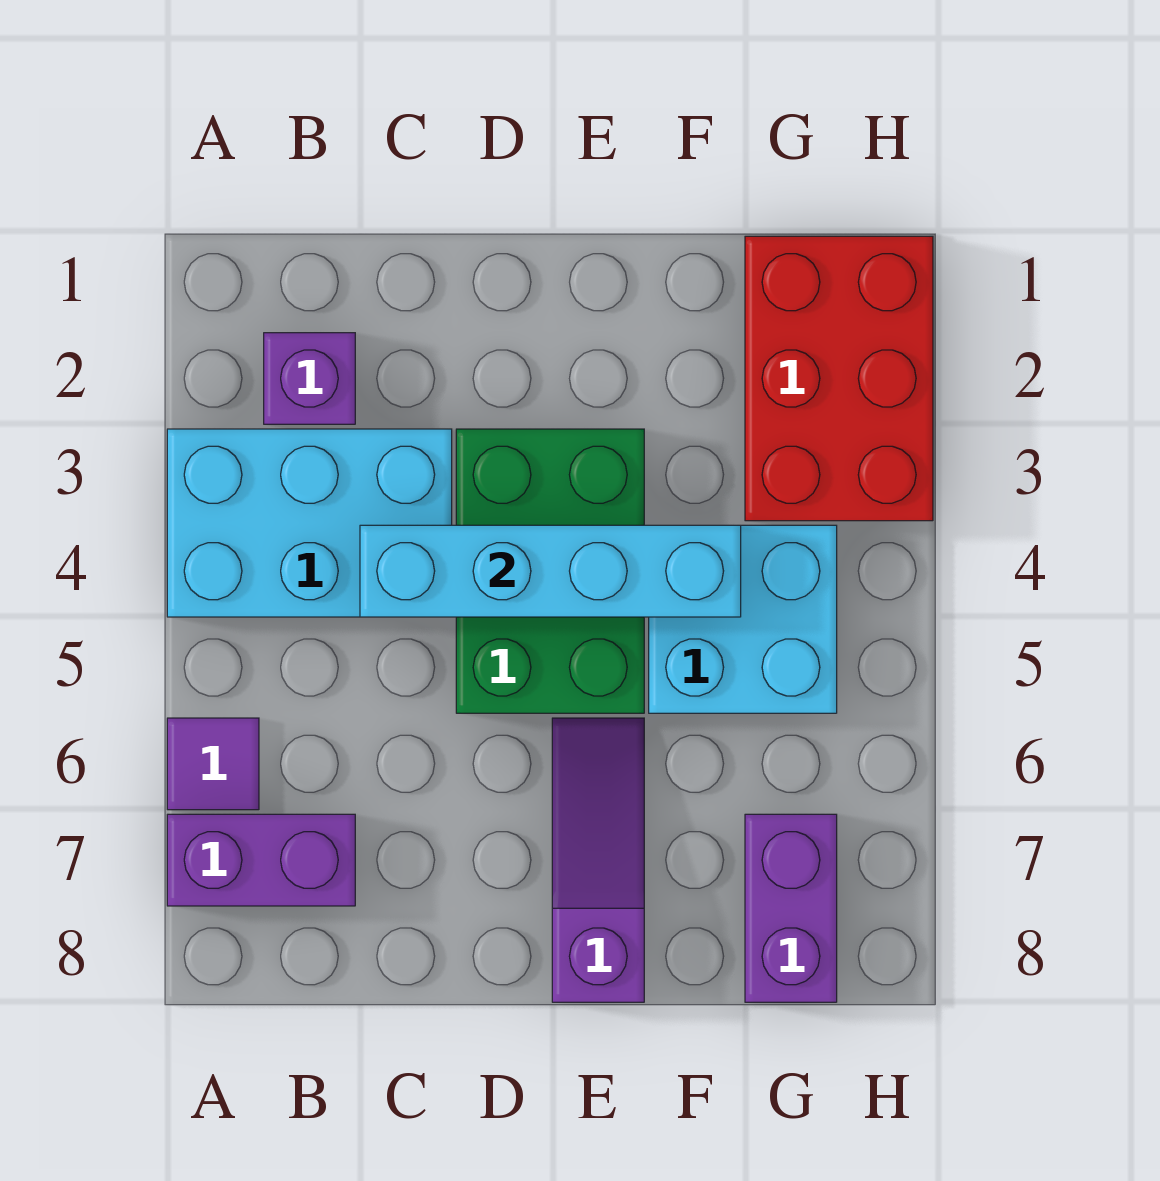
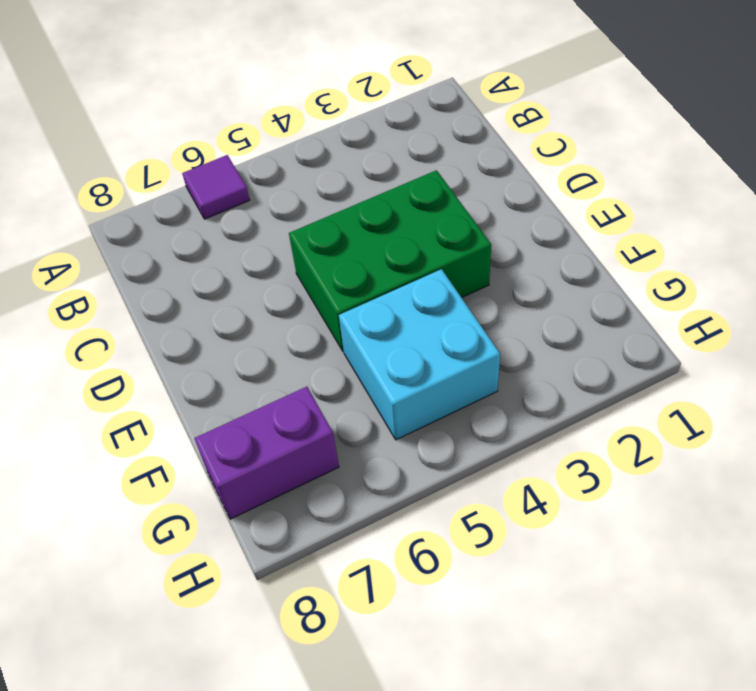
none -> cyan 2x3 brick [167,429,452,617]
none -> purple 1x2 brick [167,814,355,906]

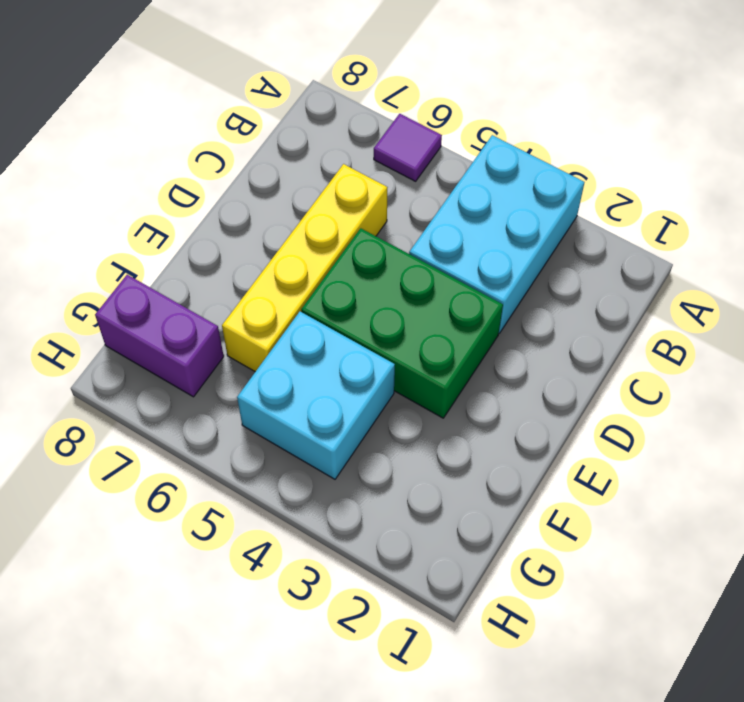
yellow 1x4 brick [222,164,388,372] -> purple 1x3 slope [552,718,644,1002]
none -> purple 1x2 brick [167,814,355,906]
none -> purple 1x1 brick [264,333,355,424]

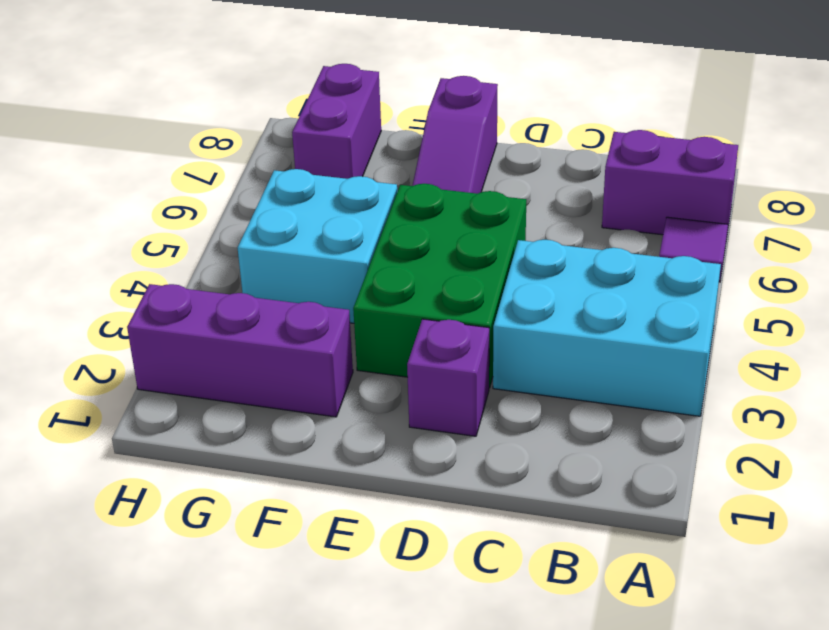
purple 1x1 brick [407,319,489,436] -> purple 1x1 brick moved to [264,333,355,424]
purple 1x3 brick [127,284,353,417] -> red 2x3 brick [745,236,933,521]
none -> cyan 1x4 brick [360,525,741,617]

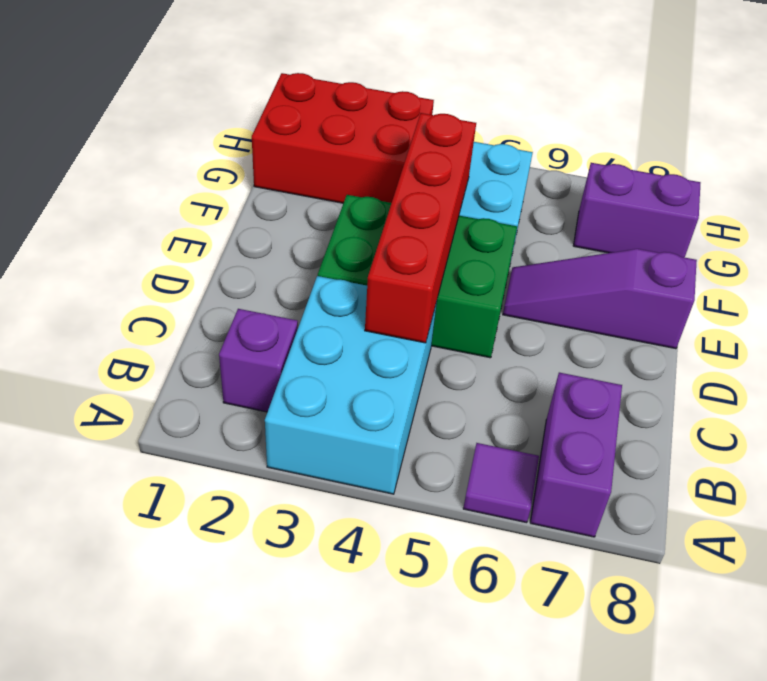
red 1x4 brick [365,113,476,343] -> cyan 1x4 brick [360,525,741,617]

